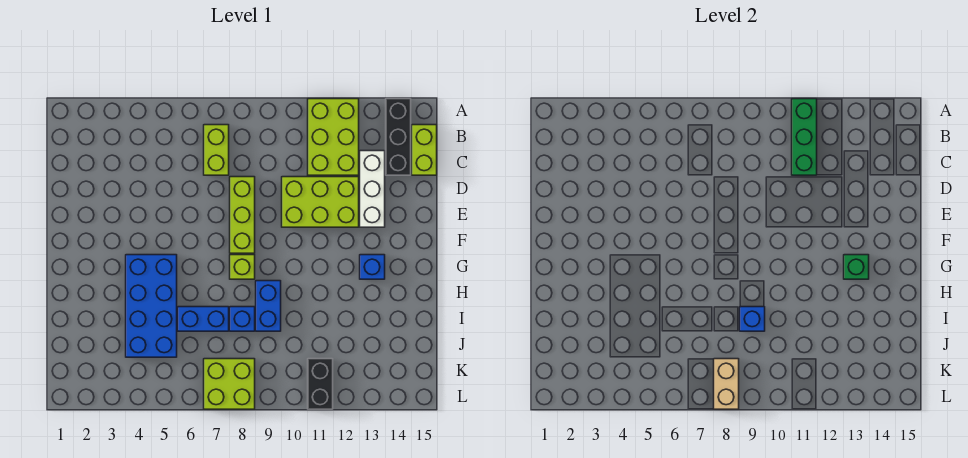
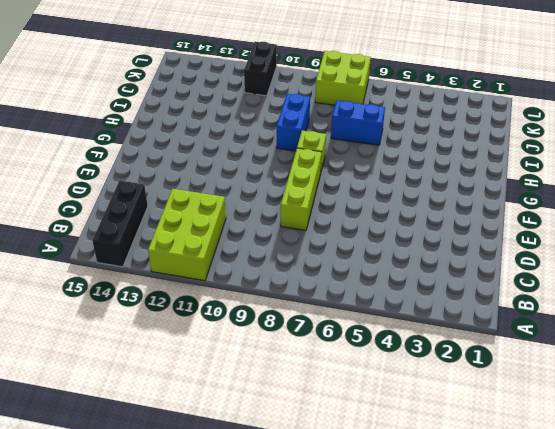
none -> lime 1x2 brick [204,125,229,175]
none -> lime 1x2 brick [412,125,437,175]
none -> white 1x3 brick [360,151,385,227]

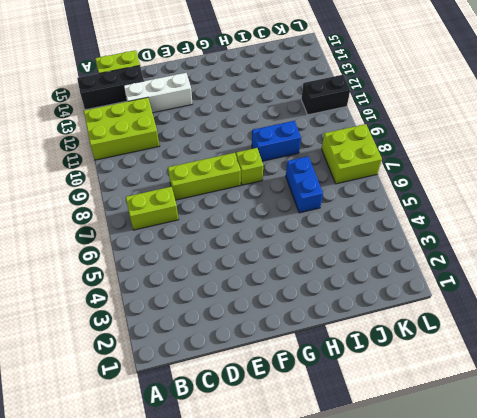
none -> lime 2x3 brick [282,177,359,227]
none -> blue 2x4 brick [126,255,177,357]
none -> blue 1x1 brick [360,255,385,279]

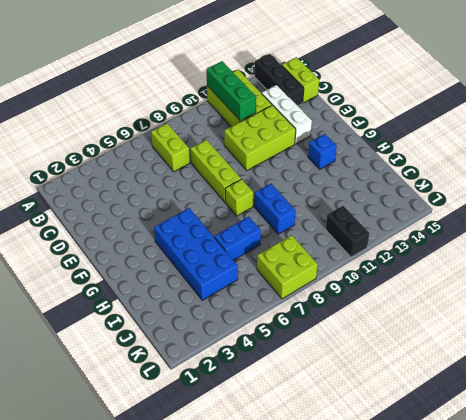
none -> blue 1x1 brick [230,307,255,331]
none -> green 1x1 brick [844,255,869,279]
none -> blue 1x1 brick [740,307,765,331]

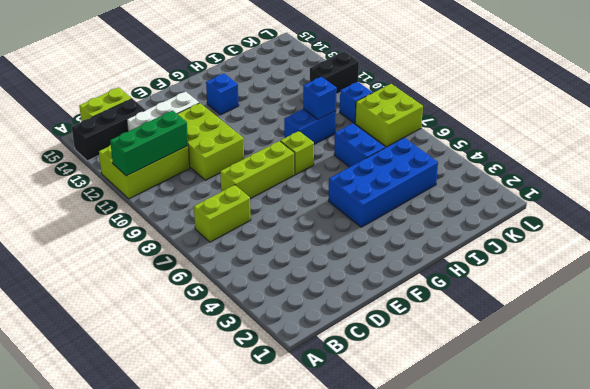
blue 1x1 brick [340,82,373,123] -> blue 1x1 brick moved to [230,307,255,331]
none -> green 1x1 brick [844,255,869,279]
none -> tan 1x2 brick [714,359,739,409]

